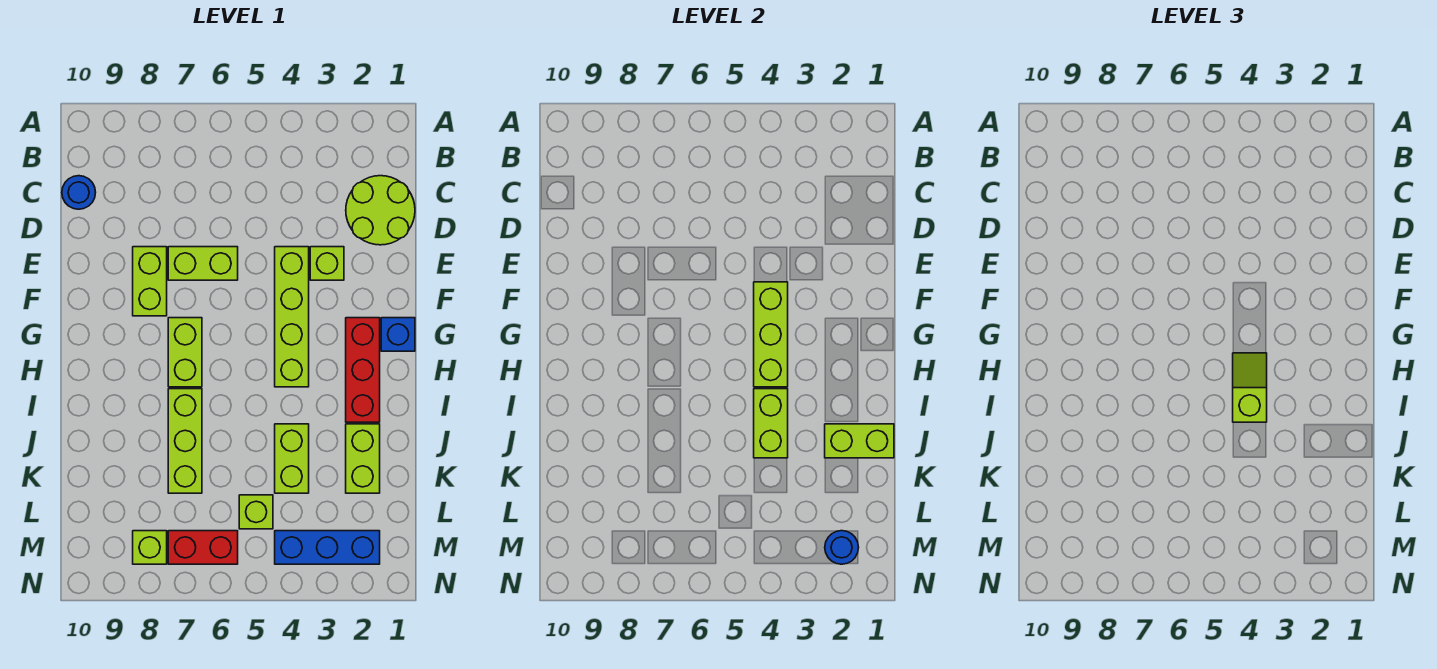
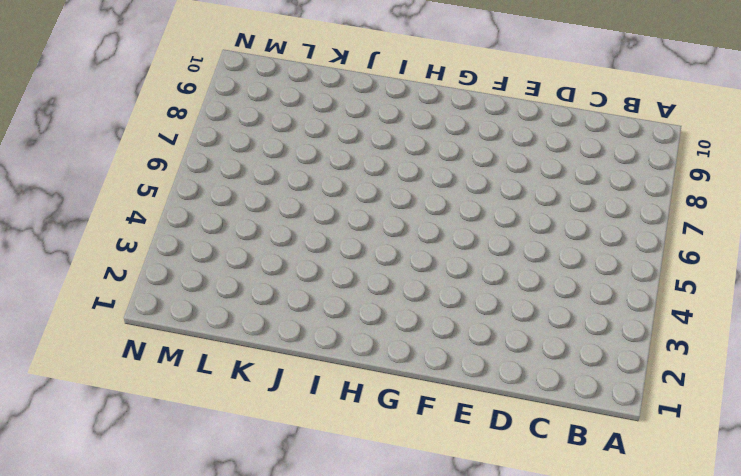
none -> lime 2x2 round brick [346,176,415,245]
none -> blue 1x1 round brick [62,176,96,209]
none -> lime 1x1 brick [310,247,344,280]

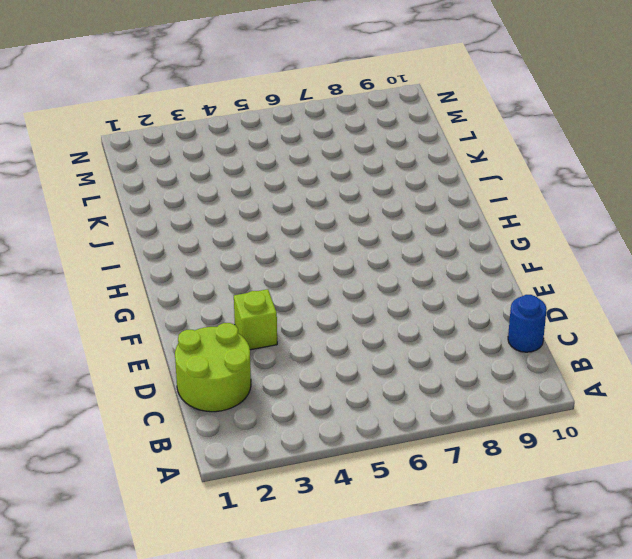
none -> lime 1x4 brick [275,247,309,387]
none -> lime 1x2 brick [168,247,238,280]
none -> lime 1x2 brick [133,247,167,316]

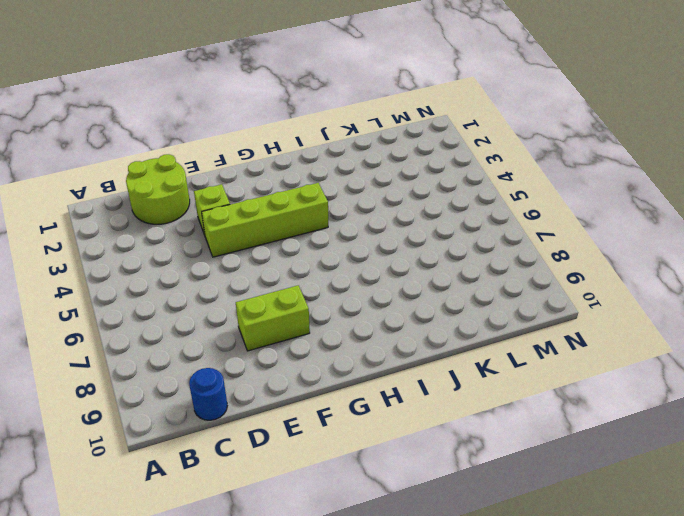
none -> lime 1x2 brick [168,247,238,280]
none -> blue 1x1 brick [381,318,415,351]
none -> red 1x3 brick [346,318,380,422]

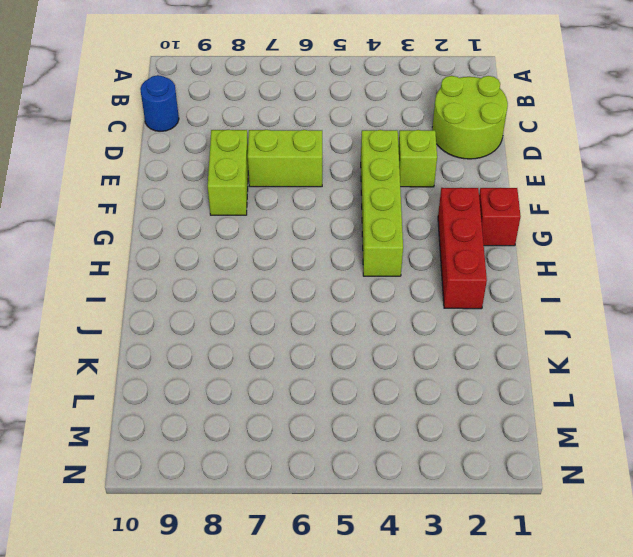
red 1x1 brick [479,188,521,246] -> blue 1x1 brick [381,318,415,351]
none -> lime 1x2 brick [168,318,202,387]
none -> lime 1x3 brick [168,389,202,493]
none -> lime 1x2 brick [346,424,380,493]

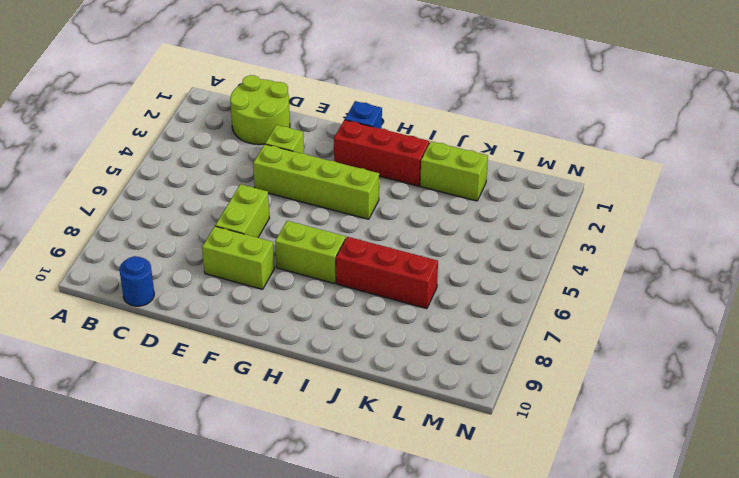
red 1x3 brick [336,237,438,309] -> lime 1x3 brick [168,389,202,493]
none -> lime 1x2 brick [275,424,309,493]
none -> lime 1x1 brick [239,495,273,529]
none -> blue 1x3 brick [275,531,380,564]

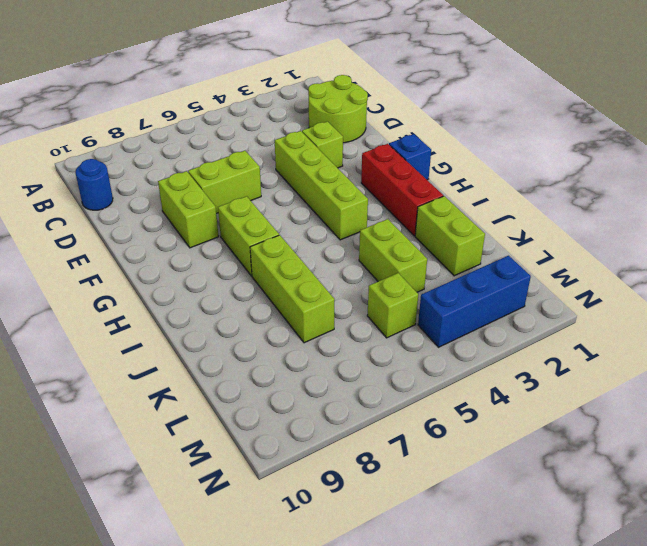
none -> red 1x2 brick [168,531,238,564]
none -> lime 1x1 brick [133,531,167,564]
none -> lime 1x3 brick [754,282,788,387]

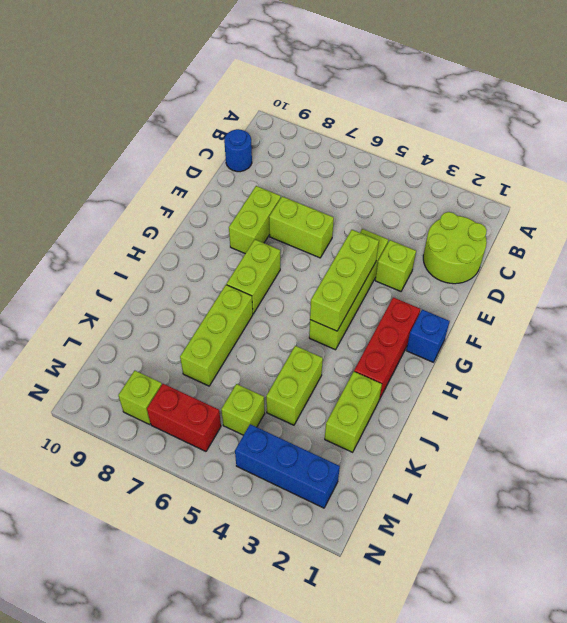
none -> lime 1x2 brick [754,389,788,458]
none -> lime 1x2 brick [825,424,894,458]
none -> blue 1x1 round brick [825,531,859,564]

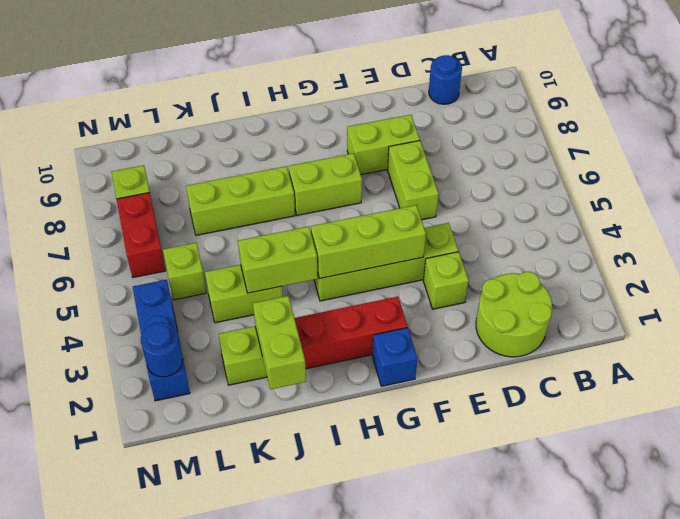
none -> lime 1x2 slope [1233,353,1267,422]

